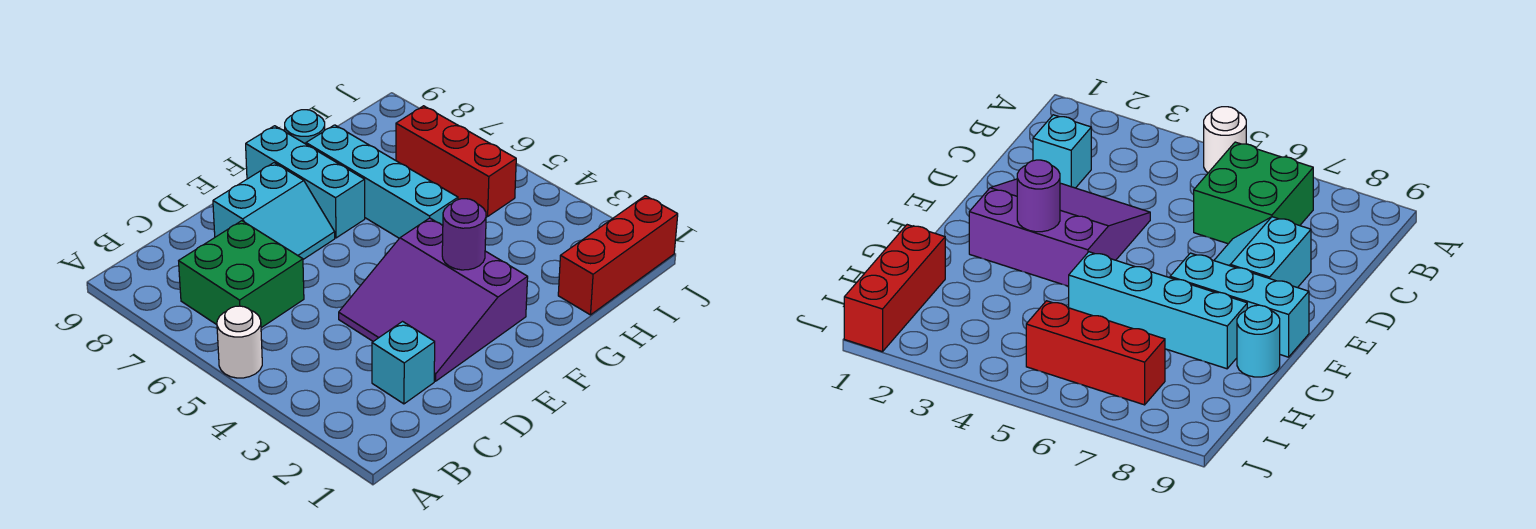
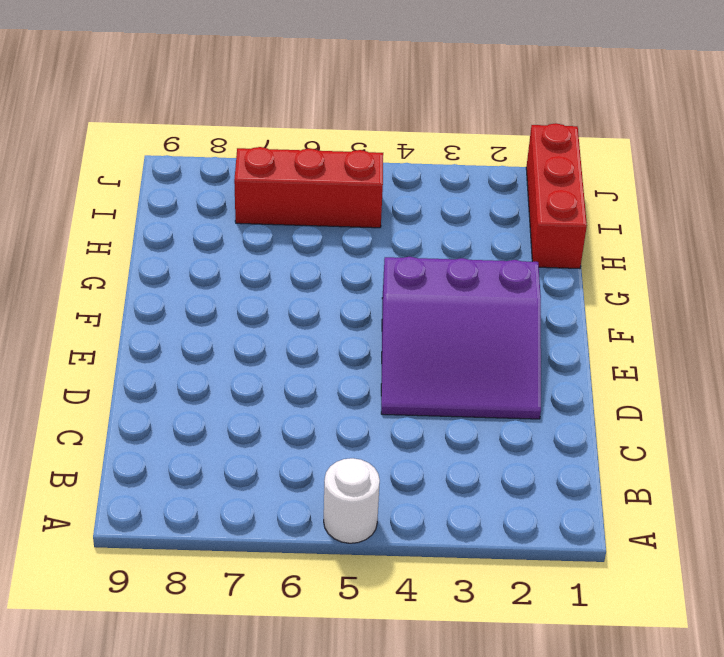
none -> green 2x2 brick [179,221,304,328]
none -> cyan 1x1 brick [372,322,435,404]

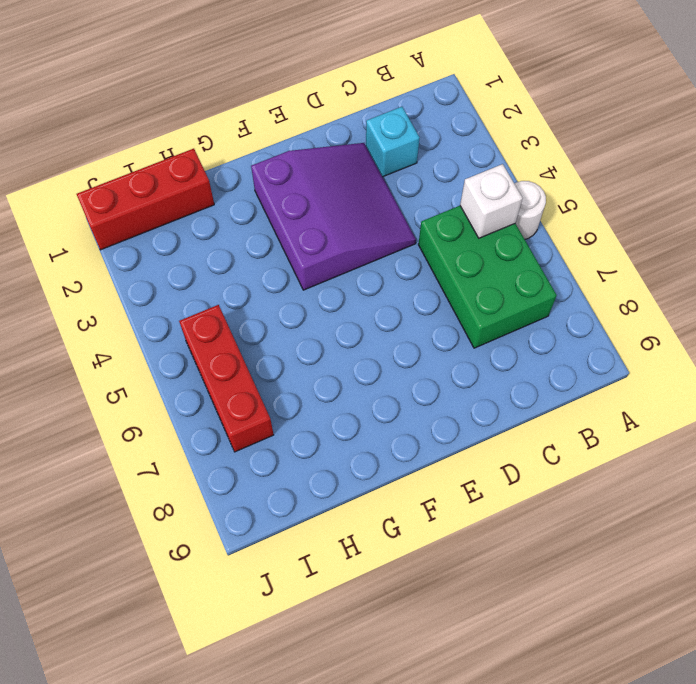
green 2x3 brick [418,206,557,348] -> green 2x2 brick [179,221,304,328]
white 1x1 brick [460,164,523,238] -> none
none -> cyan 2x2 slope [213,163,335,259]
none -> cyan 1x3 brick [246,126,365,238]

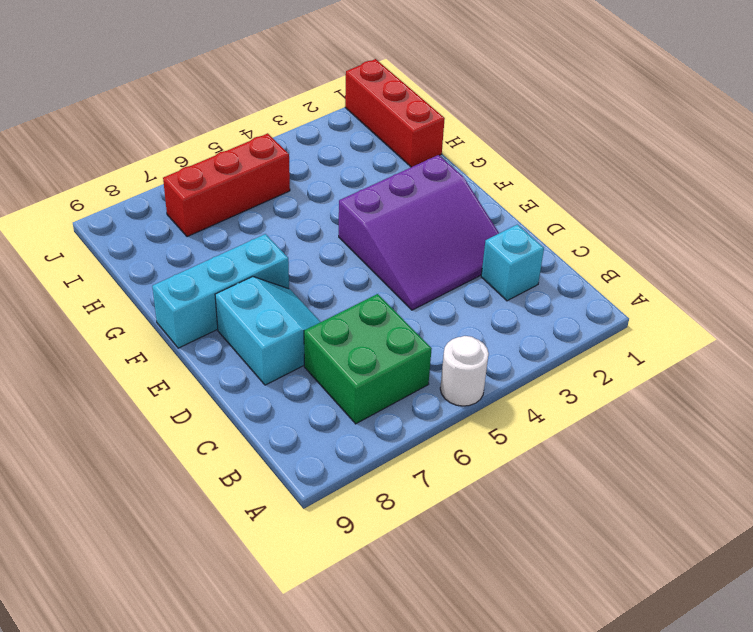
none -> cyan 1x4 brick [306,125,458,238]
none -> cyan 1x1 round brick [285,110,325,144]

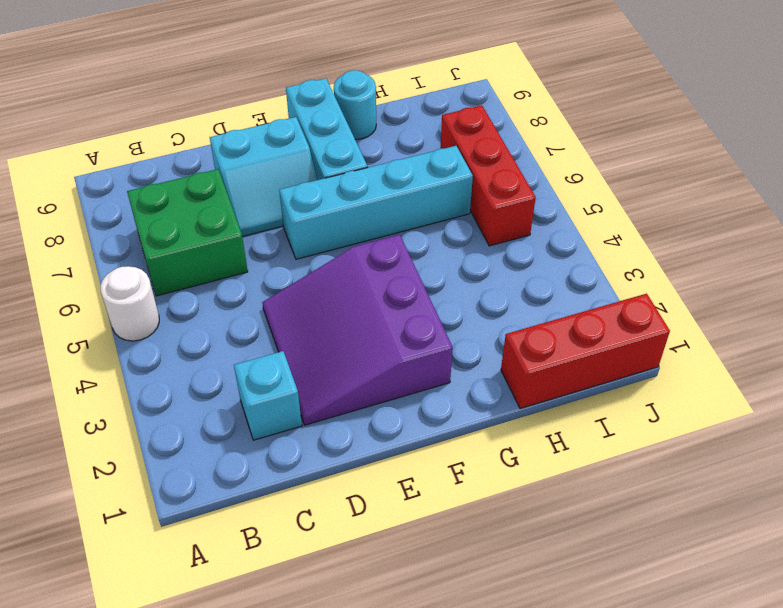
cyan 1x4 brick [279,146,473,259] -> cyan 1x4 brick turned to [306,125,458,238]
none -> purple 1x1 round brick [442,199,486,270]

